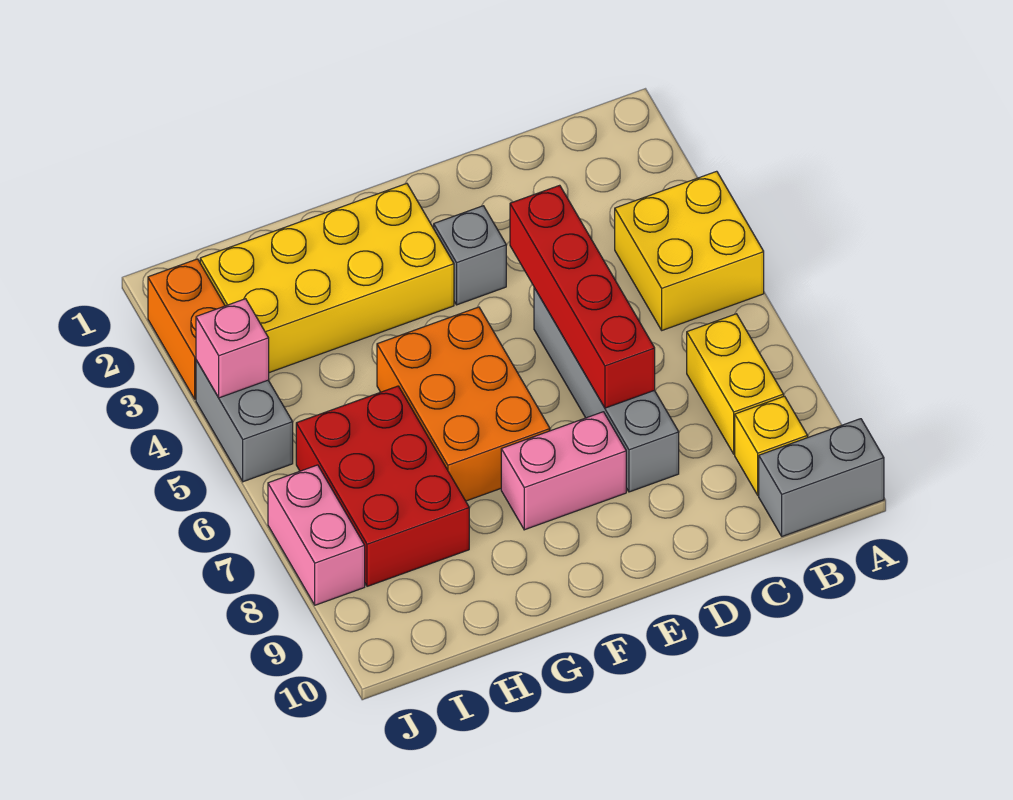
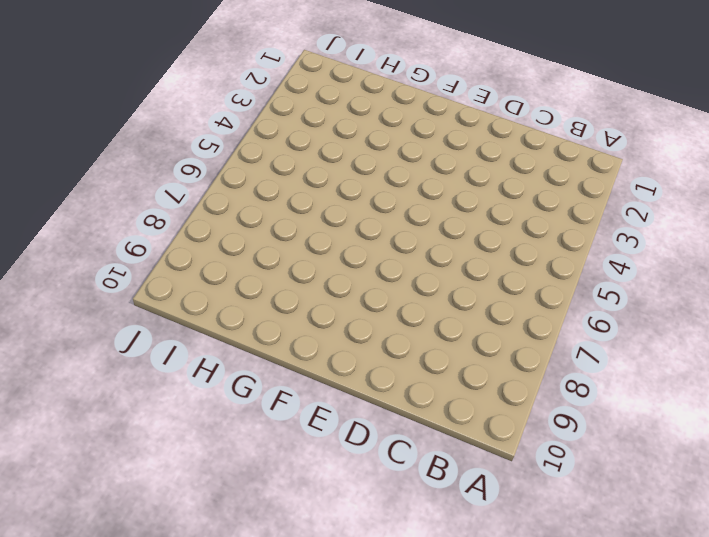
none -> yellow 2x2 brick [615,171,764,330]
none -> grey 1x2 brick [759,419,884,536]
none -> yellow 1x2 brick [687,314,784,454]

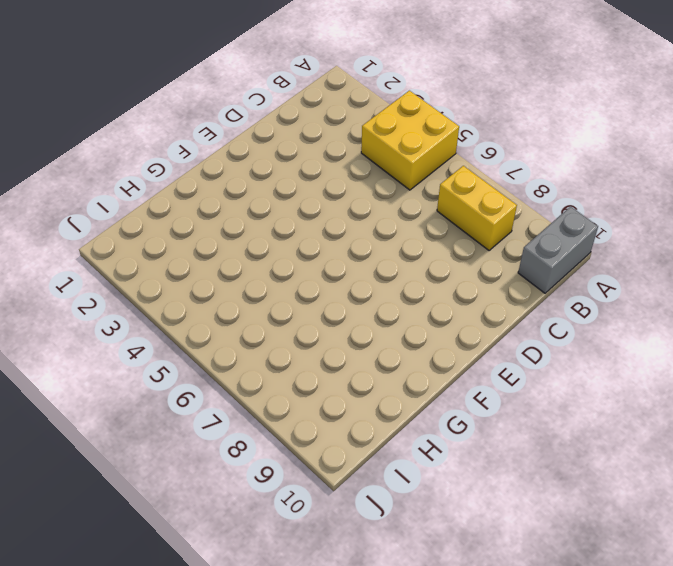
none -> yellow 1x1 brick [735,396,808,495]
none -> grey 1x4 brick [534,288,679,492]
none -> grey 1x1 brick [434,206,506,305]

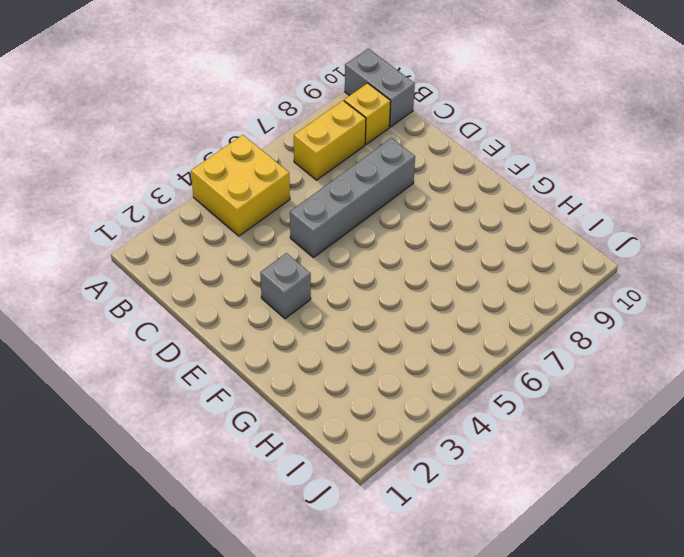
none -> pink 1x2 brick [501,412,626,530]
none -> yellow 2x4 brick [200,184,454,373]
none -> orange 2x3 brick [377,307,550,501]

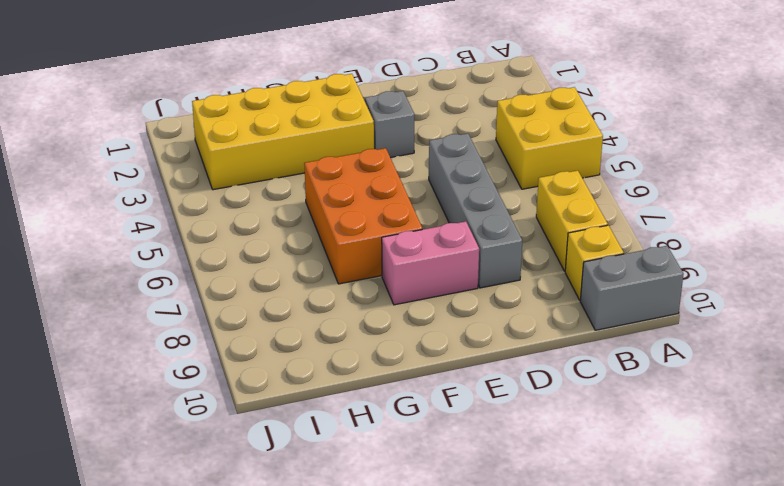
none -> red 2x3 brick [296,386,469,586]
none -> orange 1x2 brick [148,259,225,399]
none -> grey 1x2 brick [196,360,293,482]

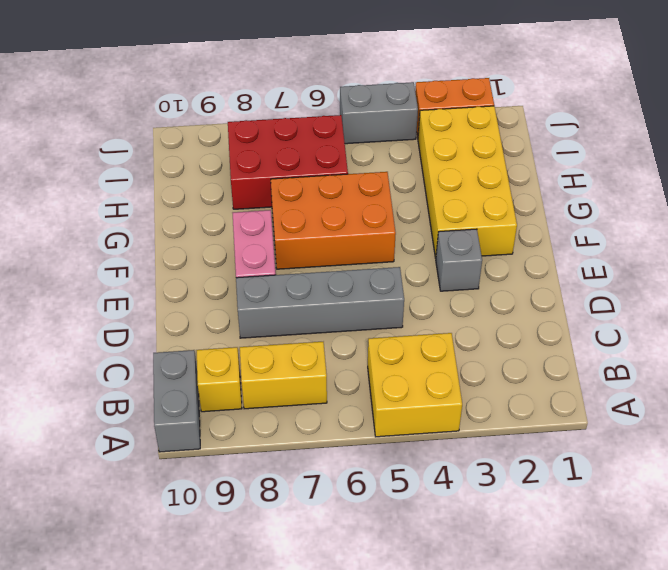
none -> pink 1x2 brick [268,465,365,605]
none -> red 1x4 brick [510,185,655,408]
none -> pink 1x1 brick [196,299,269,398]

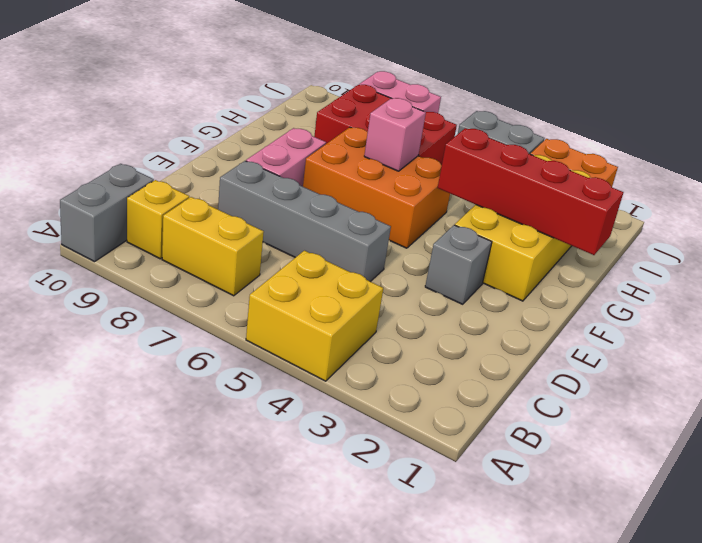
red 1x4 brick [438,128,623,255] -> red 1x4 brick moved to [510,185,655,408]
pink 1x1 brick [364,98,426,171] -> pink 1x1 brick moved to [196,299,269,398]

